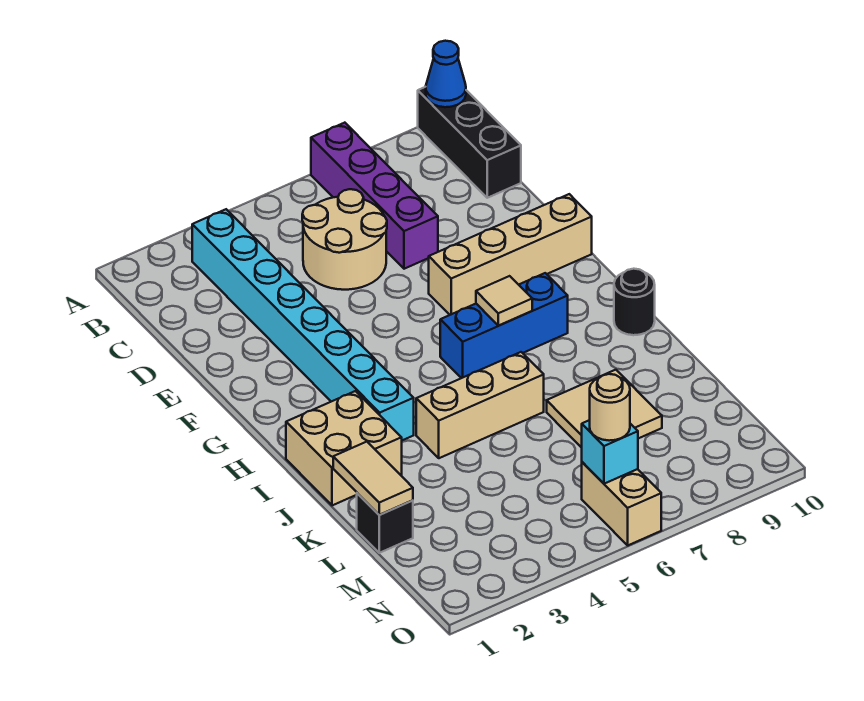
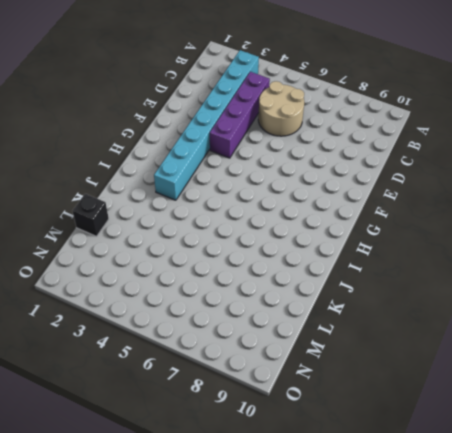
purple 1x4 brick [210,72,270,158] -> purple 1x4 brick moved to [311,123,438,269]
none -> black 1x3 brick [418,87,521,198]
none -> tan 1x4 brick [429,194,592,315]
none -> blue 1x3 brick [440,273,568,378]

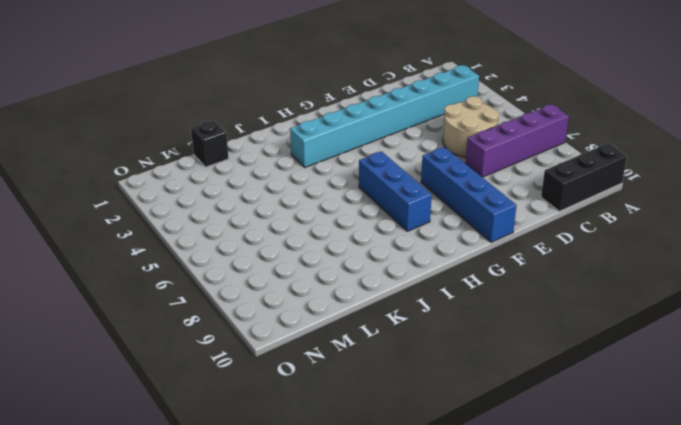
blue 1x4 brick [421,147,517,242] -> tan 1x4 brick [429,194,592,315]
none -> tan 2x2 brick [286,391,402,505]
none -> black 1x1 round brick [614,269,655,335]
none -> tan 1x3 brick [416,352,544,458]

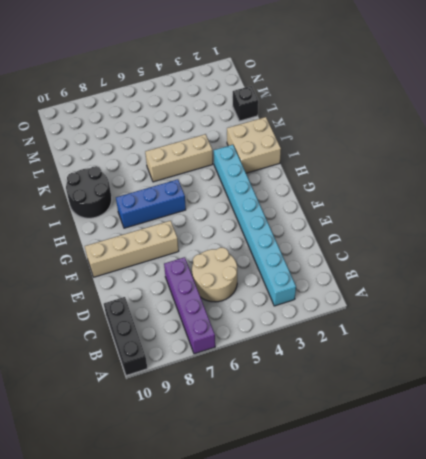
black 2x2 round brick [66,166,112,218] -> black 1x1 round brick [614,269,655,335]
none -> tan 2x2 tile [547,370,662,448]
none -> tan 1x2 brick [582,462,661,545]
none -> blue 1x1 cone [426,41,466,107]

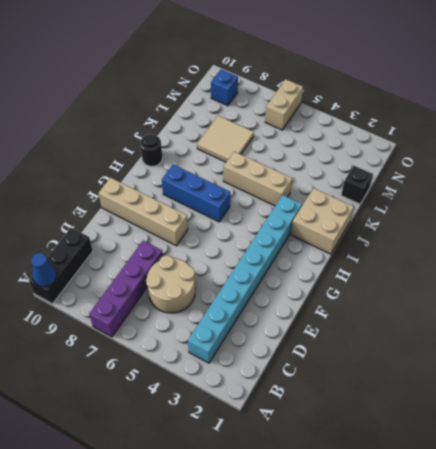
blue 1x1 brick [211,69,238,106] -> none
none -> tan 1x1 tile [476,276,532,326]
none -> tan 1x2 tile [333,442,413,515]
none -> cyan 1x1 brick [582,420,638,484]

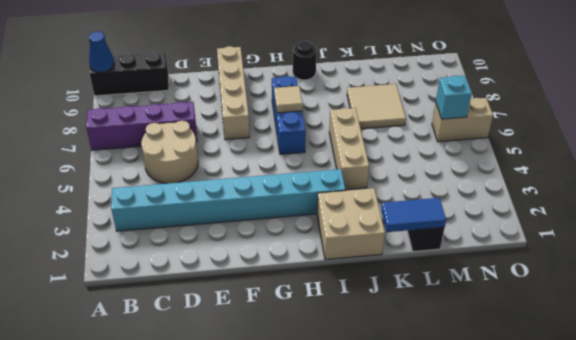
blue 1x2 tile [381,198,446,232] -> tan 1x2 tile [333,442,413,515]
none -> tan 1x1 round brick [590,374,630,441]

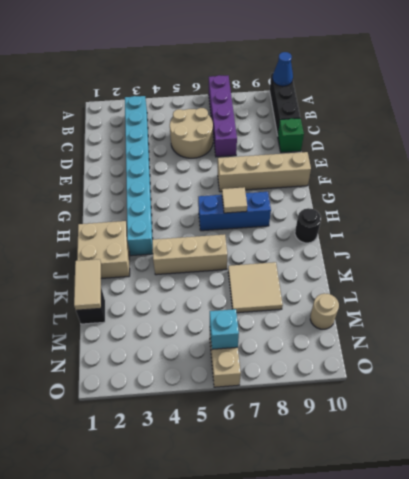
green 1x1 brick [278,118,304,153] -> none
tan 1x1 round brick [310,293,339,329] -> tan 1x1 round brick moved to [590,374,630,441]

